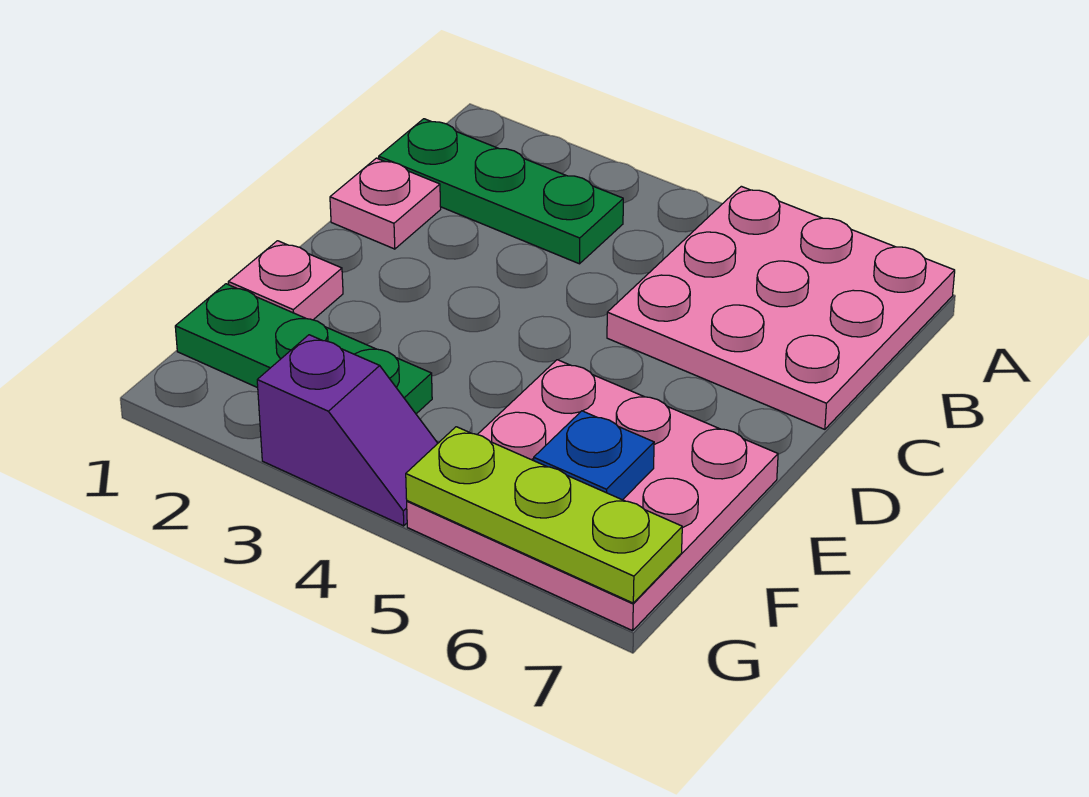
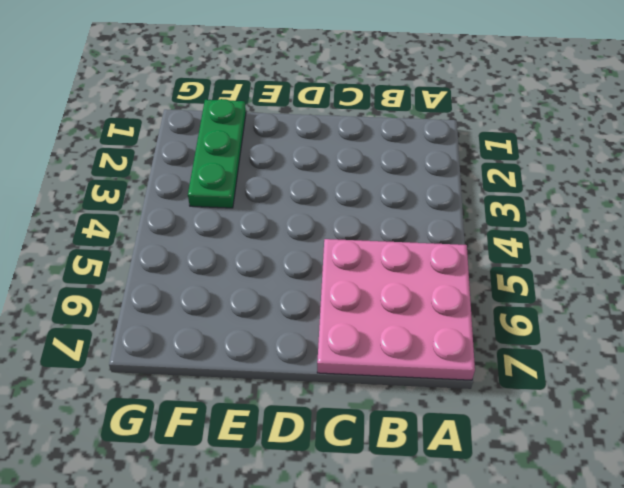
none -> green 1x3 plate [379,119,623,264]
none -> pink 1x1 plate [330,158,441,249]

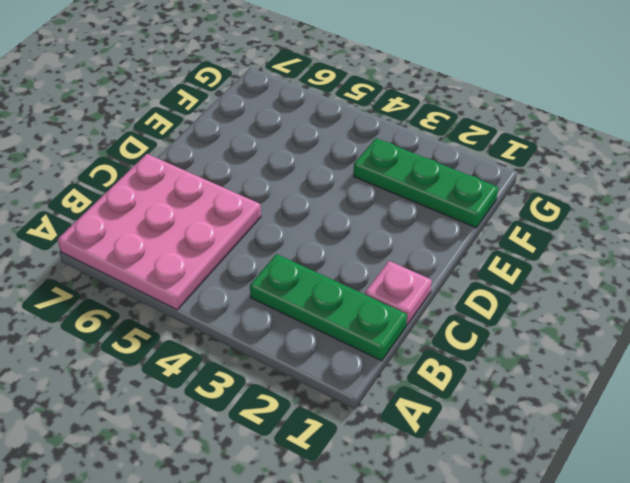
none -> pink 1x1 plate [228,241,343,320]
none -> pink 3x3 plate [407,360,778,631]

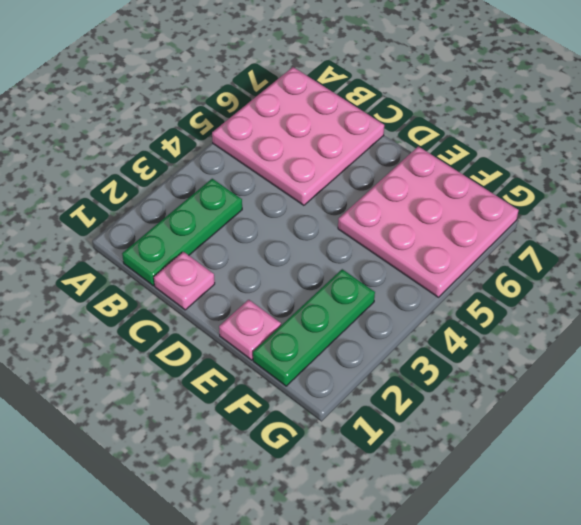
none -> purple 1x2 slope [257,335,438,526]
none -> blue 1x1 plate [534,411,654,500]

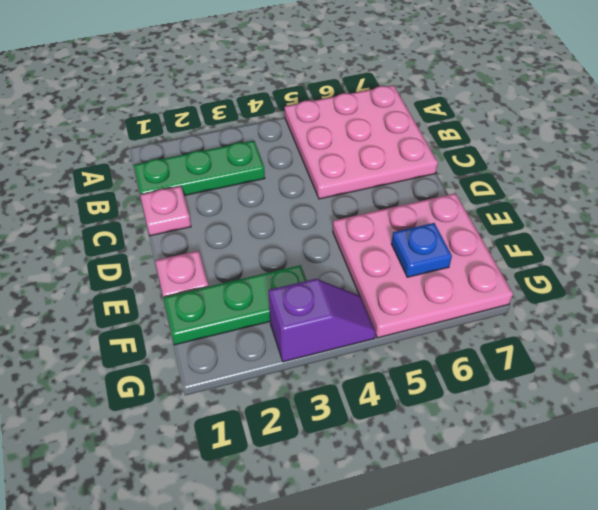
none -> lime 1x3 plate [406,427,682,603]

